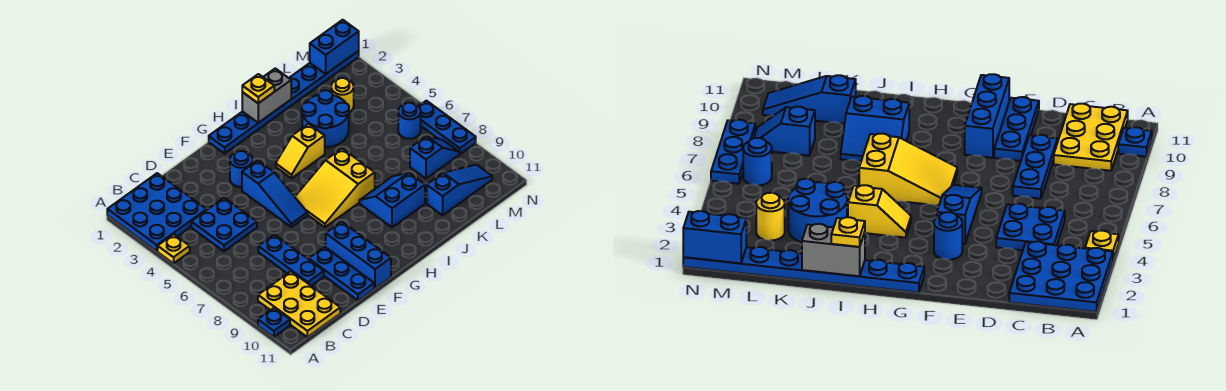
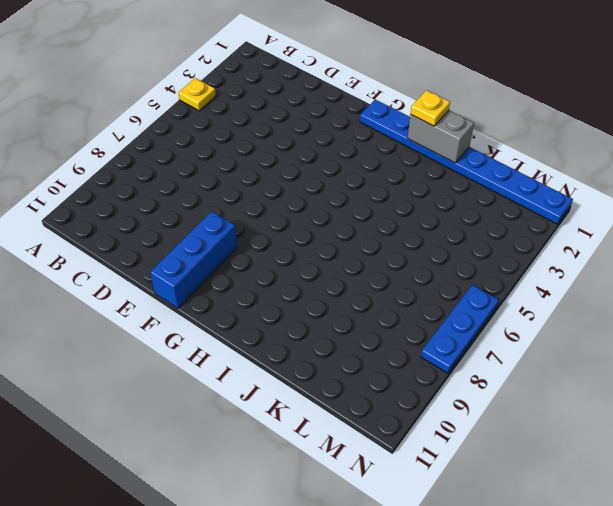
none -> blue 3x3 plate [107,173,207,251]
none -> blue 1x1 plate [258,308,290,337]
none -> yellow 2x3 plate [258,271,340,337]

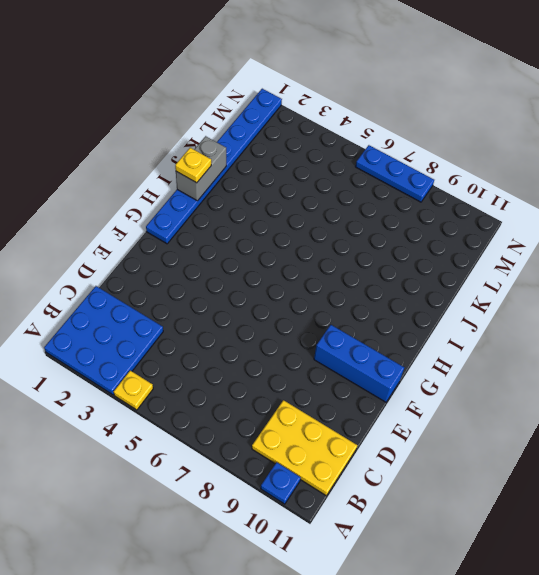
none -> blue 2x2 plate [191,198,257,251]
none -> blue 1x3 plate [258,235,324,286]
none -> blue 1x3 plate [309,247,374,301]

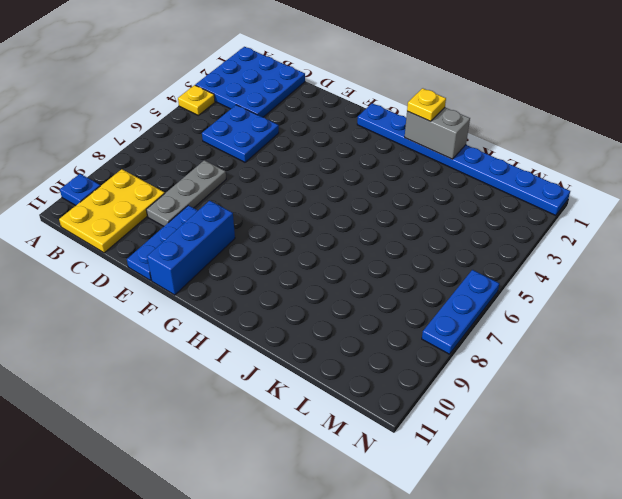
grey 1x3 plate [146,160,226,226] -> blue 1x3 plate [258,235,324,286]
none -> blue 1x1 round brick [230,151,252,187]
none -> blue 1x3 slope [242,161,307,227]
none -> yellow 2x3 slope [295,149,375,227]

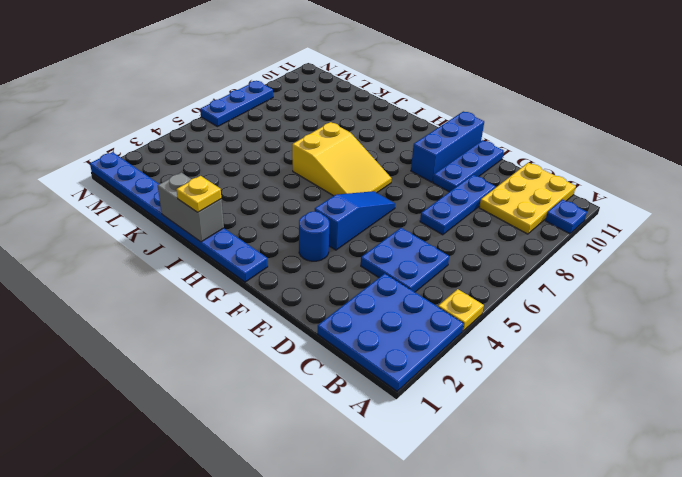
none -> yellow 1x2 slope [276,124,325,178]
none -> blue 2x2 slope [359,173,425,227]
none -> blue 2x2 round brick [302,90,349,147]

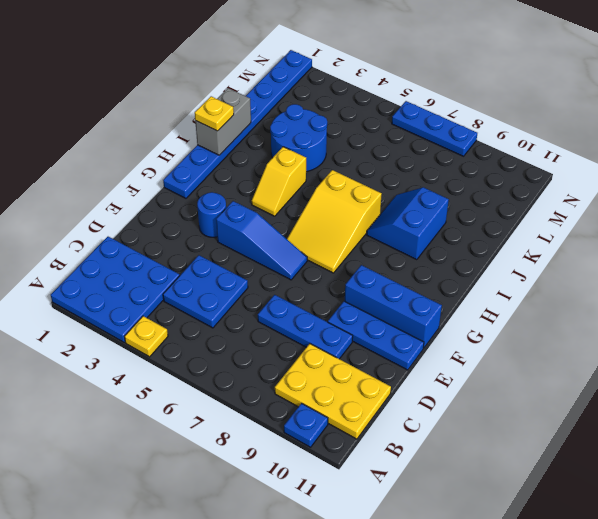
none -> blue 1x3 slope [427,165,492,215]
none -> yellow 1x1 round brick [331,78,354,112]
none -> blue 1x2 slope [410,136,459,179]

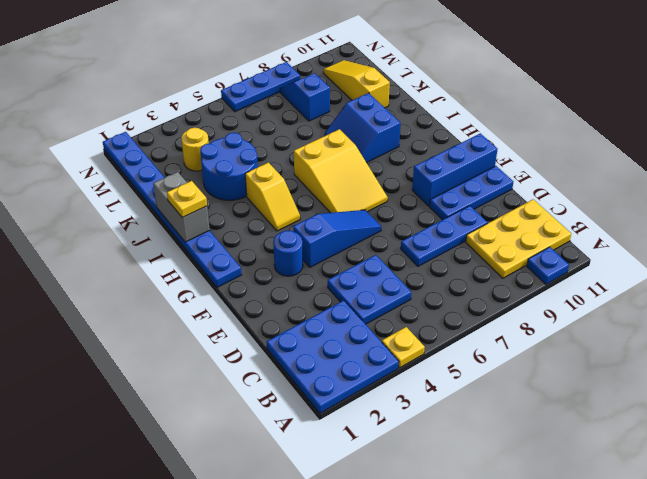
yellow 1x3 slope [323,60,390,108] -> blue 1x3 slope [427,165,492,215]
none -> blue 1x1 round brick [398,103,421,139]
none -> blue 1x2 brick [310,20,359,74]

